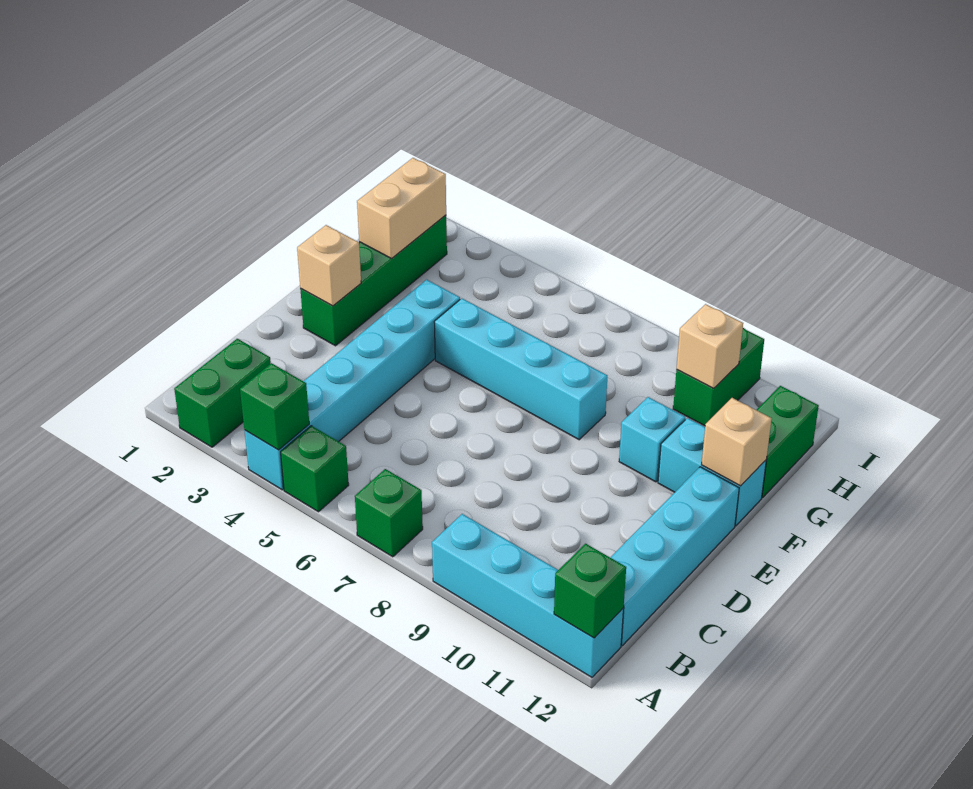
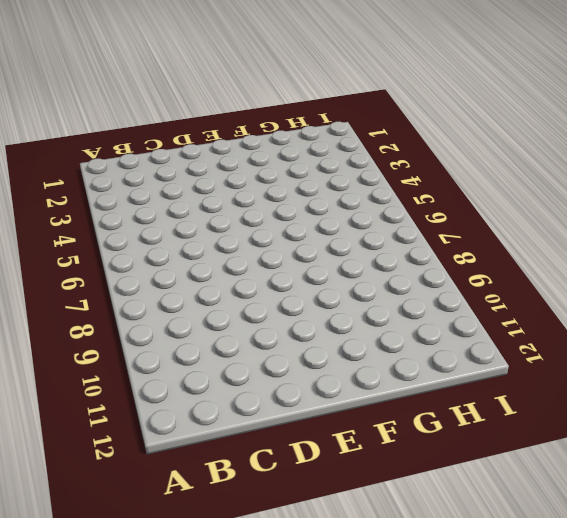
none -> green 1x2 brick [174,339,271,447]
none -> cyan 1x6 brick [244,280,460,490]
none -> green 1x1 brick [281,426,349,512]

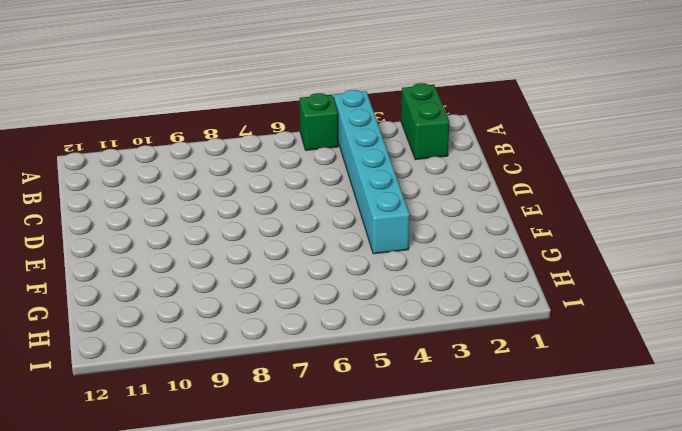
none -> green 1x1 brick [355,469,423,557]
none -> cyan 1x4 brick [432,514,624,677]
none -> cyan 1x4 brick [610,467,739,645]

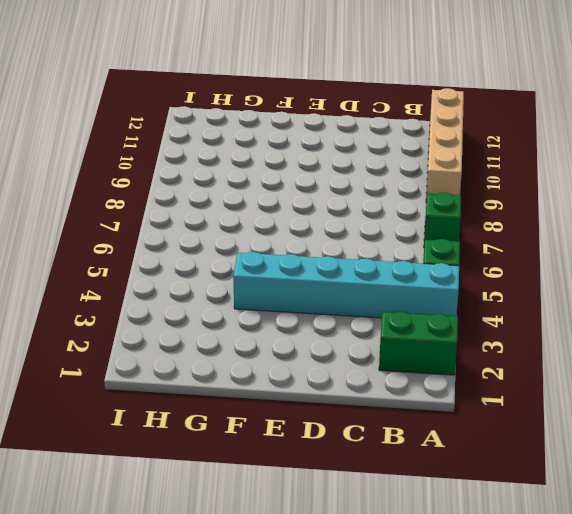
tan 1x4 brick [426,88,464,201] -> cyan 1x4 brick [432,514,624,677]
none -> cyan 1x4 brick [610,467,739,645]
none -> green 1x4 brick [300,215,447,346]
none -> cyan 1x4 brick [434,298,607,440]

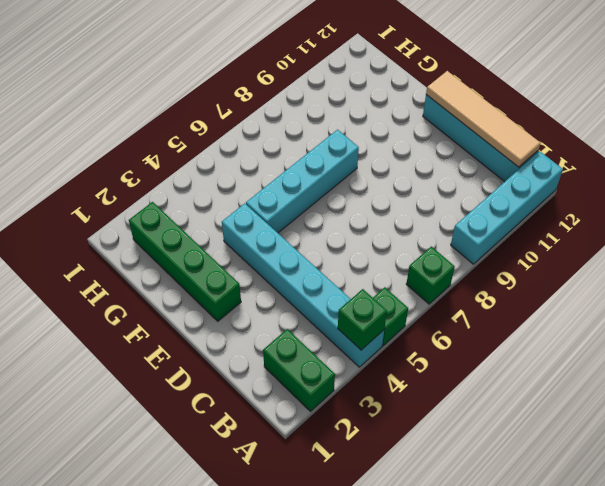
tan 1x4 tile [426,71,541,167] -> none
none -> cyan 1x1 brick [619,397,685,482]
none -> cyan 1x2 brick [658,418,766,526]
none -> green 1x2 brick [757,386,819,498]

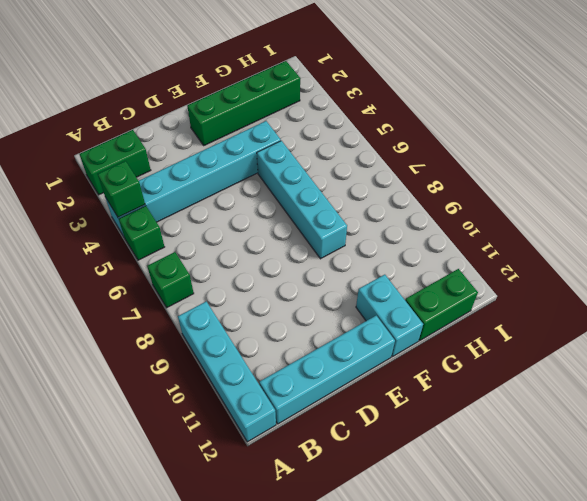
none -> cyan 1x1 brick [619,397,685,482]
none -> green 1x2 brick [673,328,764,426]
none -> green 1x1 brick [554,544,626,638]

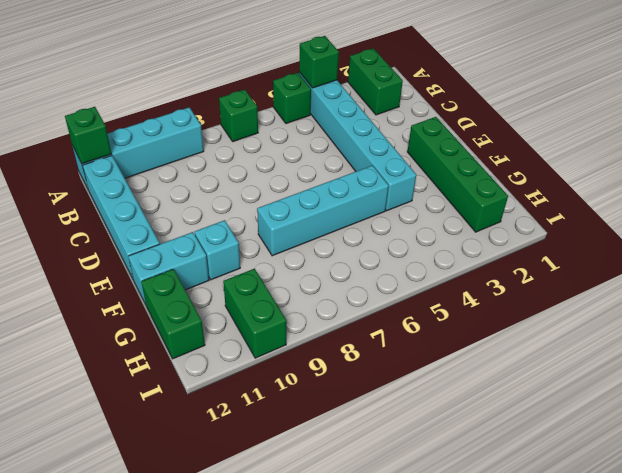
none -> tan 1x1 brick [297,225,361,306]
none -> tan 1x1 brick [702,398,772,486]
none -> tan 1x2 brick [357,158,446,259]

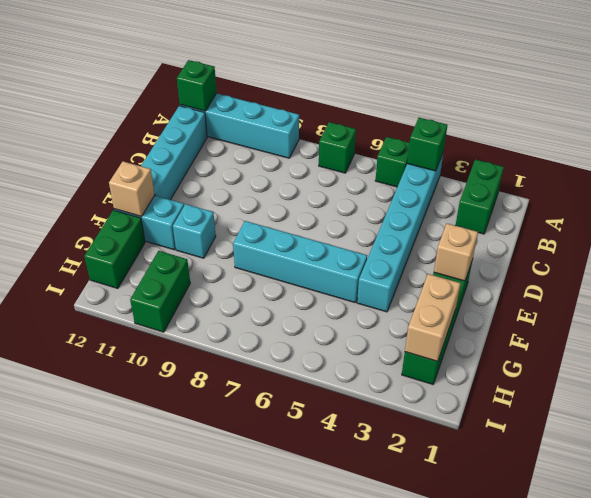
none -> tan 1x1 brick [677,304,743,388]

